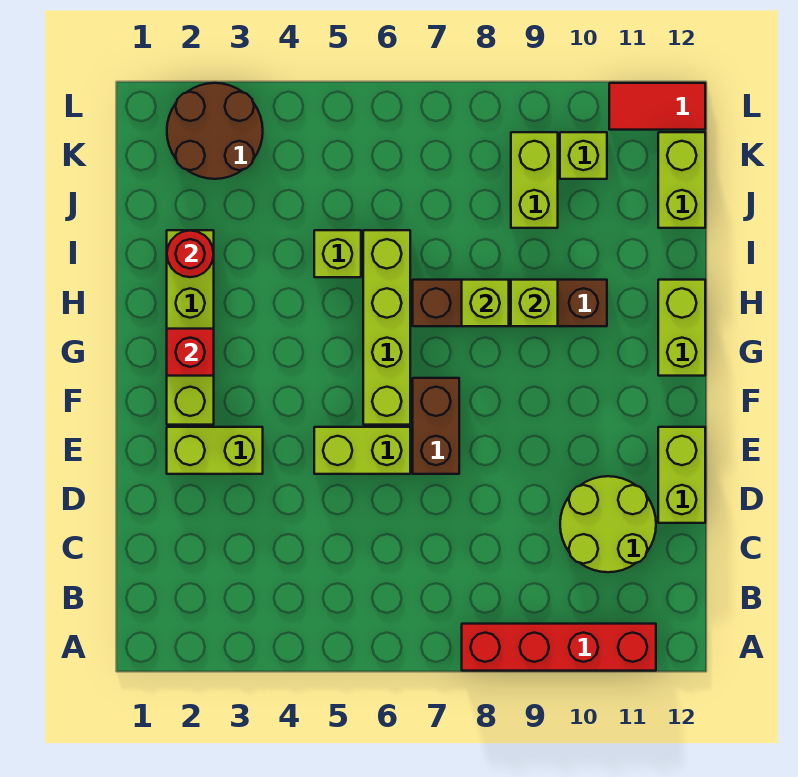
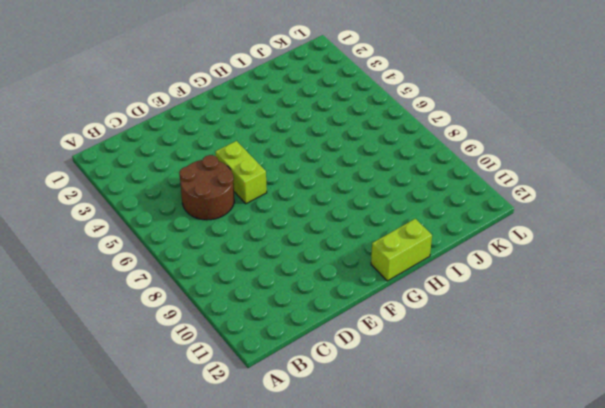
brown 2x2 round brick [179,155,234,220] -> brown 2x2 round brick moved to [167,83,263,179]
none -> red 1x4 brick [462,624,656,671]
none -> lime 2x2 round brick [560,476,656,572]
none -> lime 1x2 brick [658,427,705,523]

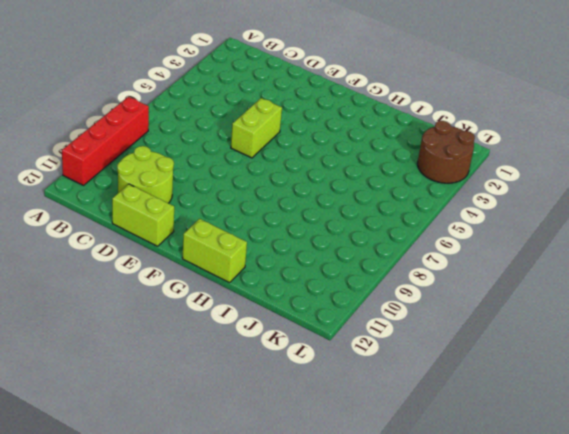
none -> lime 1x2 brick [167,427,263,474]
none -> brown 1x2 brick [413,378,459,474]
none -> lime 1x4 brick [167,230,214,425]

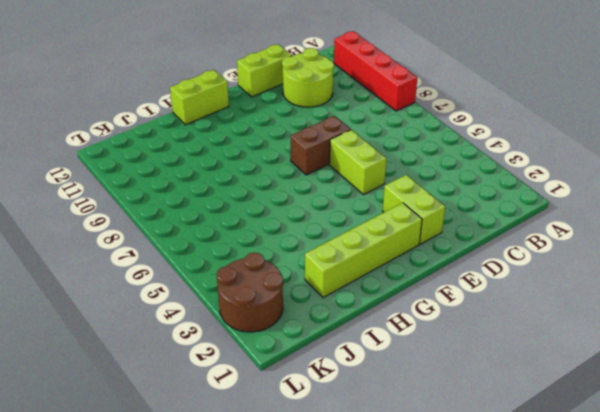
none -> lime 1x4 brick [363,230,410,425]
none -> brown 1x4 brick [413,280,607,326]
none -> lime 1x1 brick [314,230,361,277]

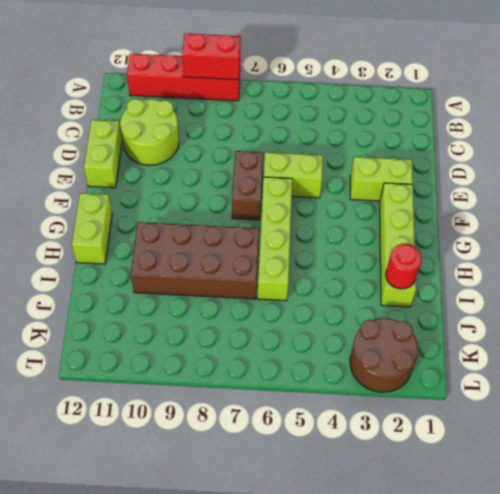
red 1x2 brick [182,34,241,80] -> none
brown 2x4 brick [131,222,259,299] -> brown 1x4 brick [413,280,607,326]
none -> lime 1x1 brick [314,230,361,277]
none -> lime 1x2 brick [511,132,558,228]
none -> lime 1x2 brick [658,132,705,228]

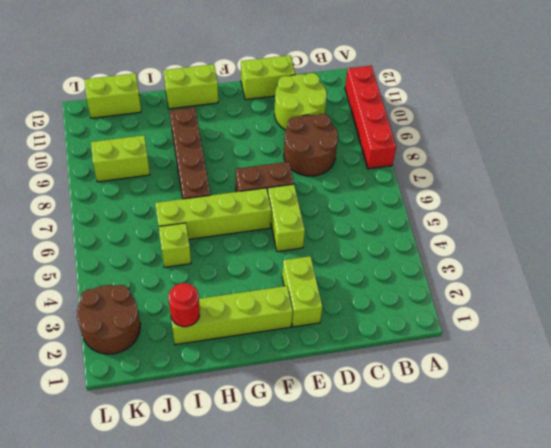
brown 2x2 round brick [284,114,338,176] -> none
none -> lime 1x1 brick [560,132,607,179]
none -> red 1x2 tile [609,83,705,130]
none -> red 1x1 brick [167,329,214,376]

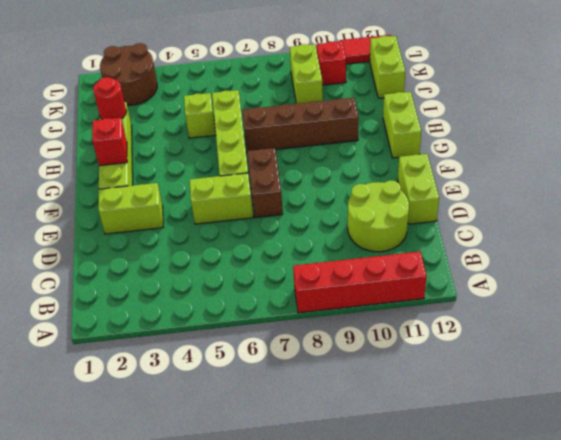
red 1x1 brick [317,41,346,85] -> lime 1x1 brick [560,132,607,179]
none -> lime 1x1 brick [462,280,509,326]
none -> lime 1x1 brick [511,280,558,326]

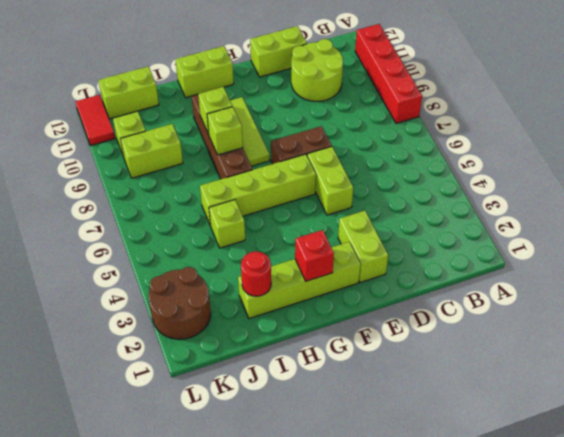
lime 1x3 tile [230,97,270,166] -> none

